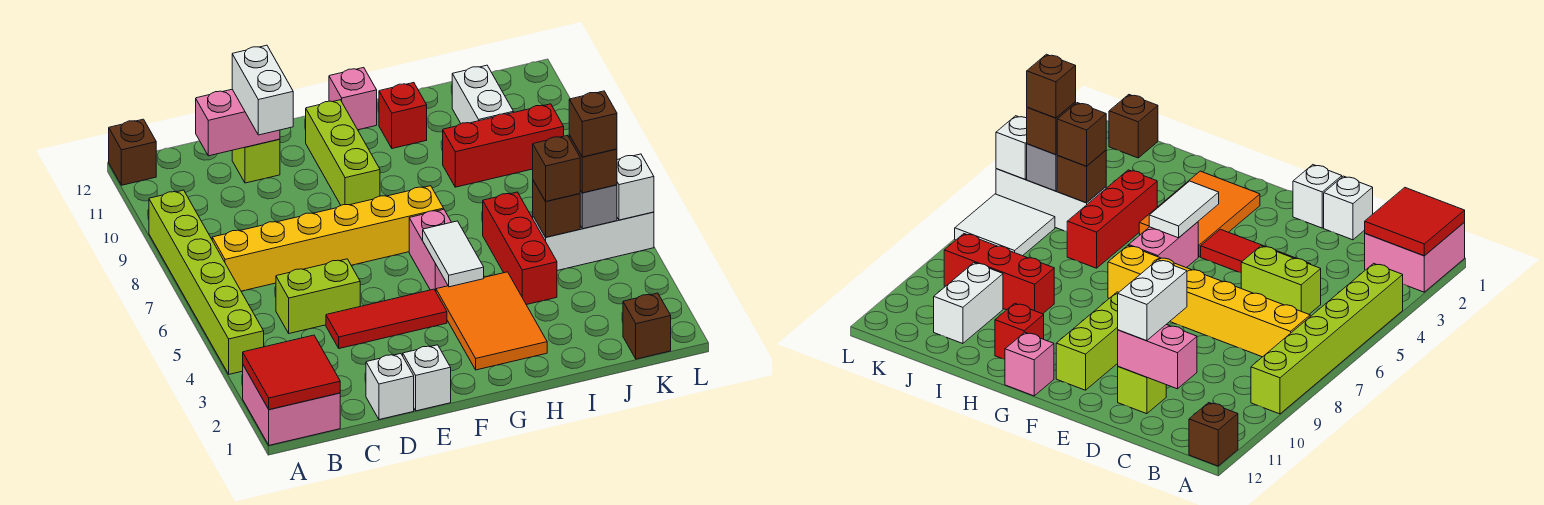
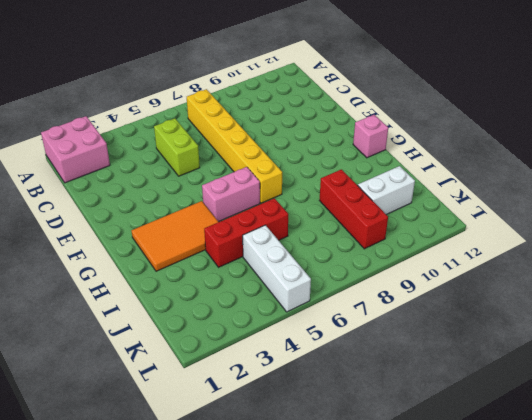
none -> lime 1x6 brick [149,190,264,374]
none -> brown 1x1 brick [109,119,156,185]
none -> white 1x1 brick [366,354,414,420]
none -> red 1x3 tile [326,289,447,349]

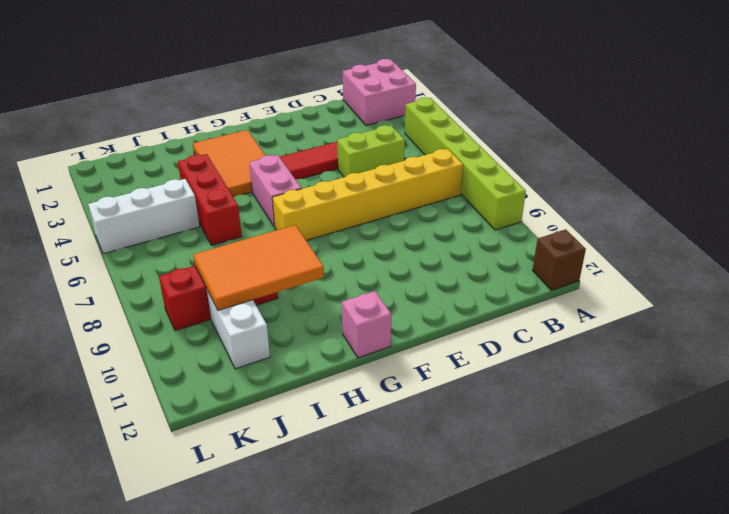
orange 2x3 tile [193,225,324,310] -> none
none -> white 1x1 brick [366,354,414,420]
none -> lime 1x1 brick [232,139,280,183]
none -> white 1x1 brick [403,345,451,411]
none -> lime 1x3 brick [306,100,380,205]

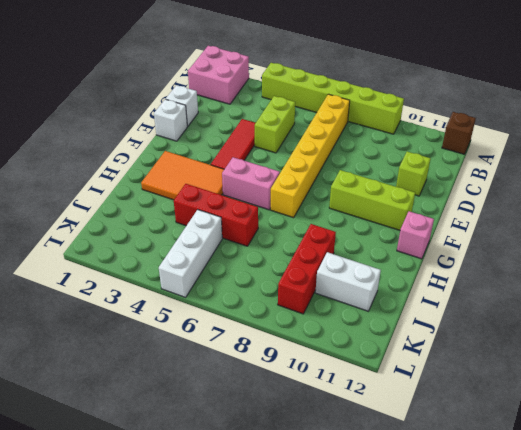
none -> red 1x1 brick [379,83,427,149]
none -> brown 1x1 brick [623,293,671,359]
none -> white 2x2 tile [955,194,1055,256]
none -> red 2x2 tile [243,335,340,410]

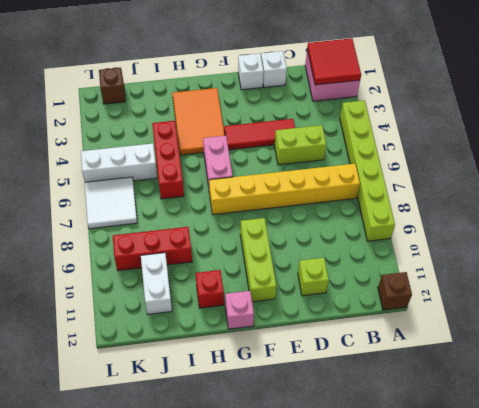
none -> pink 1x2 brick [196,89,280,156]
none -> white 1x2 tile [423,221,484,287]
none -> brown 1x1 brick [533,181,580,237]
none -> grey 1x1 brick [580,185,617,229]

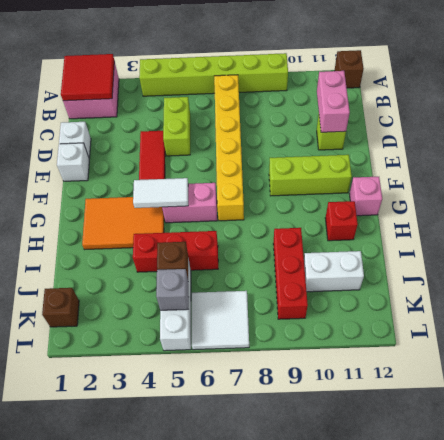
none -> white 1x1 brick [617,154,654,220]
none -> white 1x2 brick [232,45,293,135]
none -> brown 1x1 brick [533,135,581,201]
none -> brown 1x1 brick [569,135,617,193]

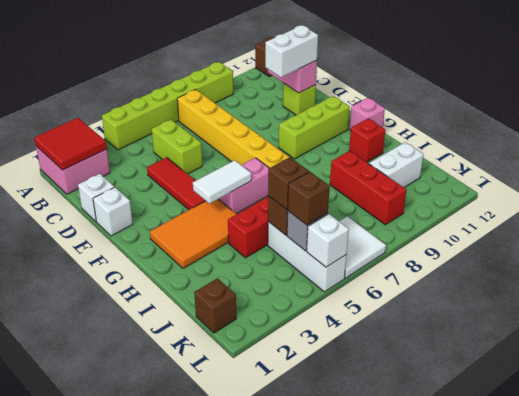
none -> brown 1x1 brick [569,91,617,157]

